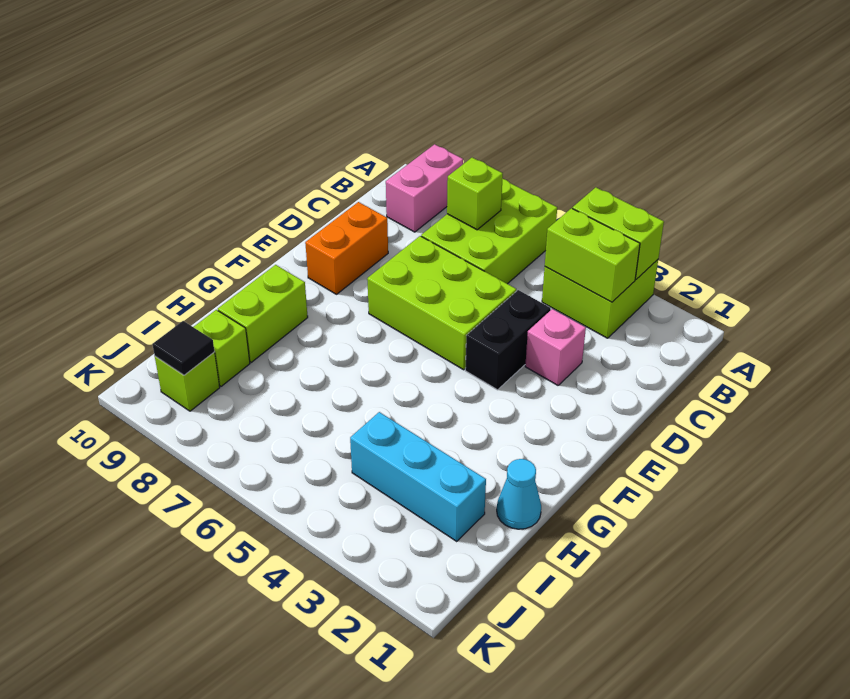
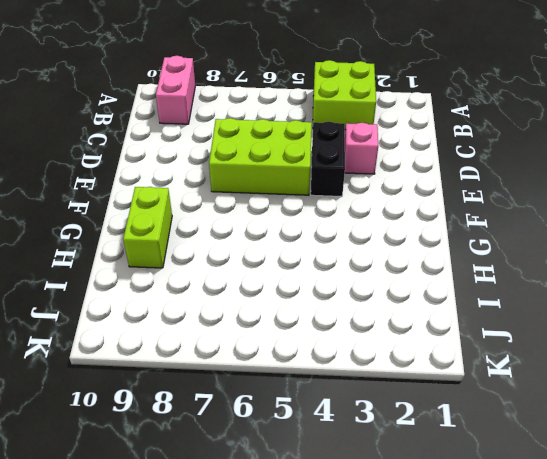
none -> lime 2x3 brick [421,179,557,284]
none -> orange 1x2 brick [305,202,388,294]
none -> cyan 1x1 cone [497,459,541,529]

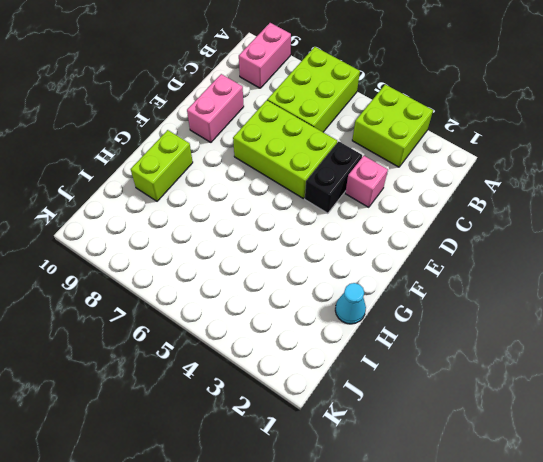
pink 1x2 brick [187,74,244,142] -> orange 1x2 brick [305,202,388,294]
none -> cyan 1x3 brick [350,412,486,541]
none -> lime 1x1 brick [194,310,250,386]
none -> lime 1x1 brick [155,352,220,411]

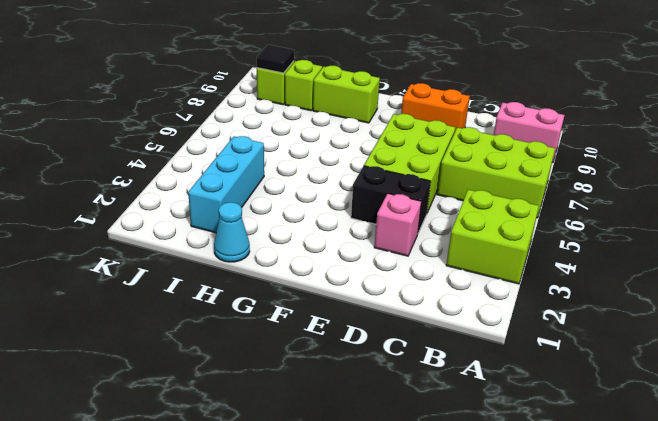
none -> lime 1x2 brick [572,187,664,279]
none -> lime 1x2 brick [545,208,640,302]
none -> lime 1x1 brick [447,158,503,230]

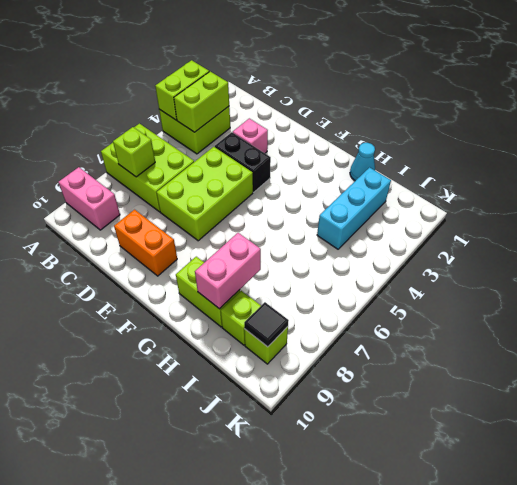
pink 1x2 brick [195,233,261,309] -> none

